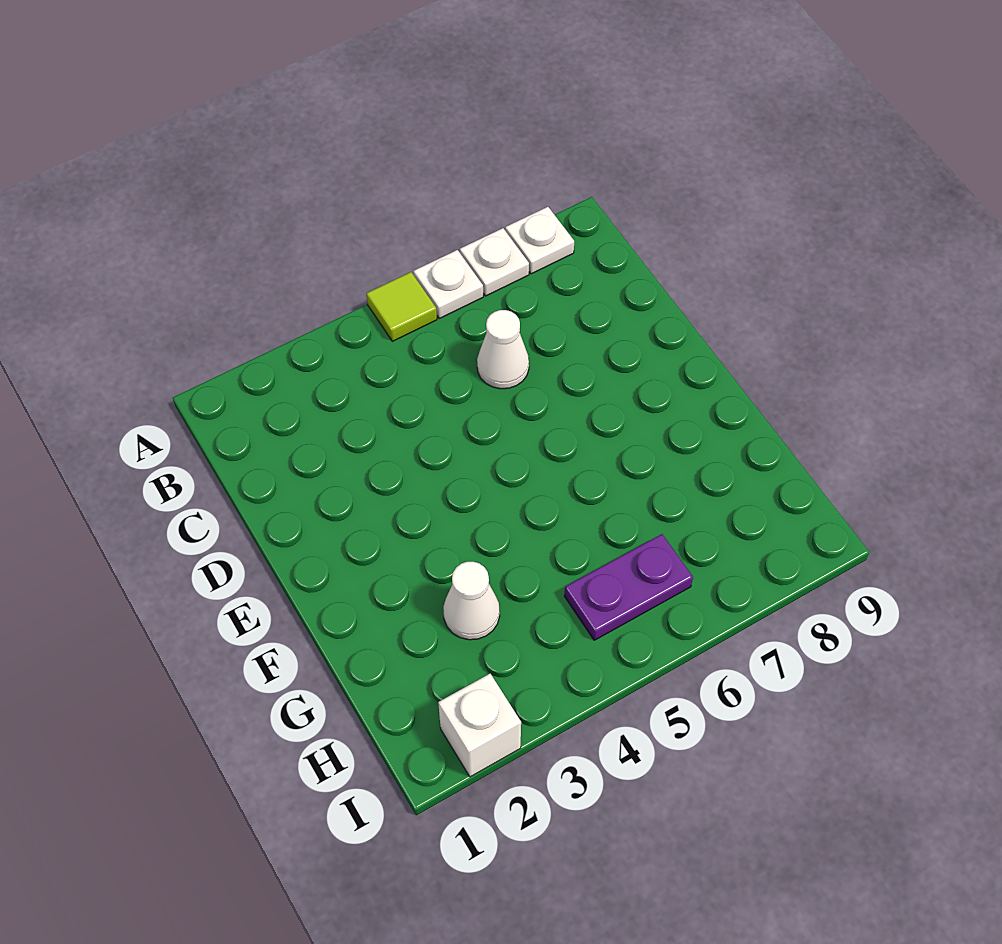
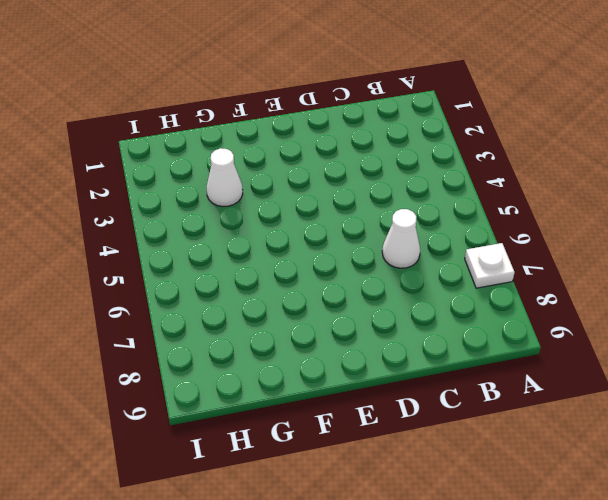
none -> lime 1x1 tile [366,272,437,341]
none -> white 1x1 plate [413,250,483,319]

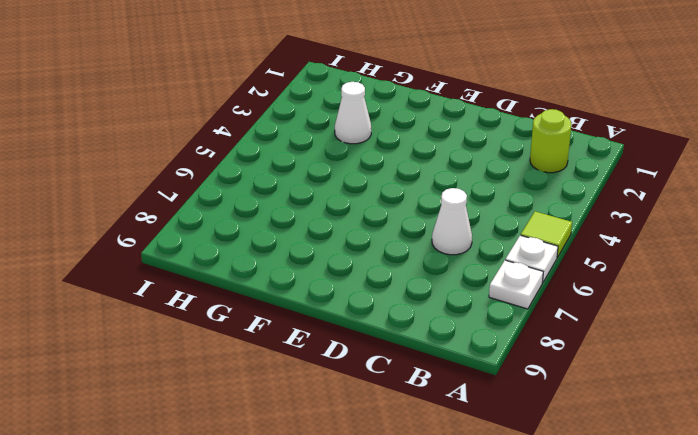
lime 1x1 round brick [530,109,571,173] -> none
none -> white 1x1 plate [505,207,574,274]
none -> purple 1x2 plate [564,534,693,640]

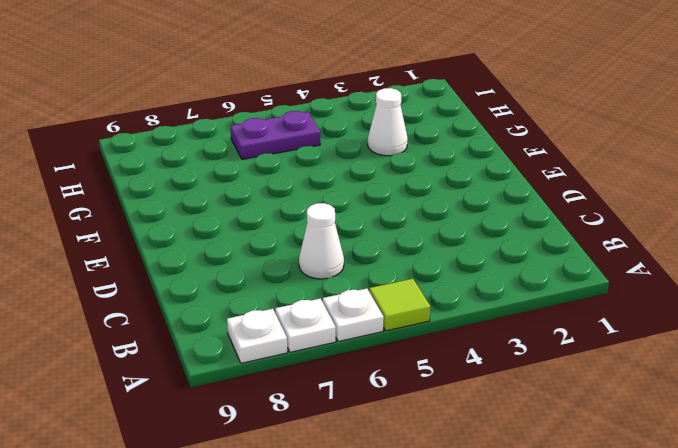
none -> white 1x1 brick [438,674,521,777]

